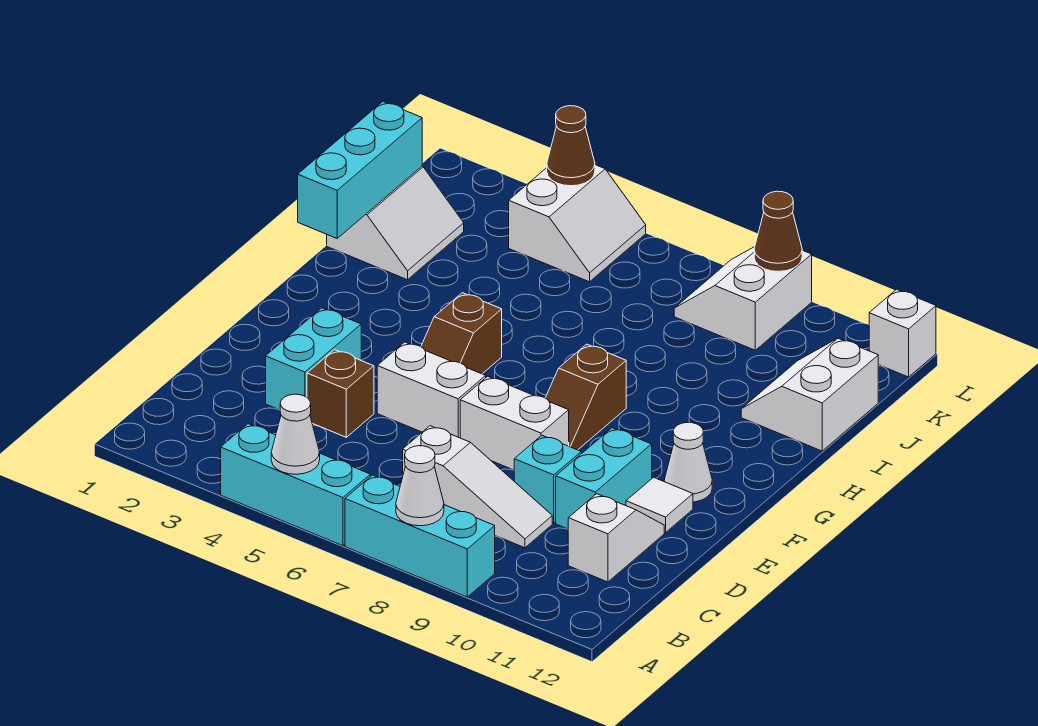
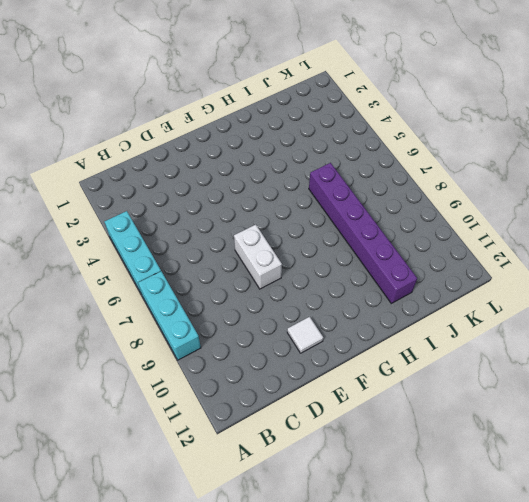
purple 1x6 brick [309,163,417,303] -> white 2x2 slope [741,338,878,451]
none -> white 1x3 slope [403,426,552,548]
none -> white 1x2 slope [568,494,664,582]
none -> cyan 1x2 brick [266,308,361,410]

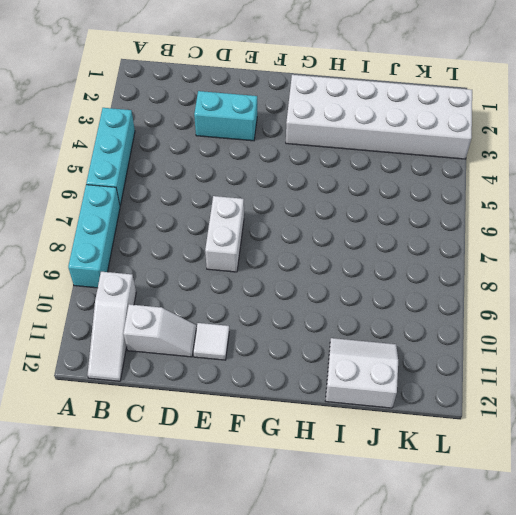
white 1x3 slope [88,272,136,381] -> white 1x3 slope moved to [403,426,552,548]
white 2x6 brick [286,75,472,159] -> white 2x2 slope [327,166,464,280]
none -> brown 1x1 brick [307,350,374,437]
none -> cyan 1x1 brick [514,435,581,523]
none -> cyan 1x2 brick [556,428,652,529]

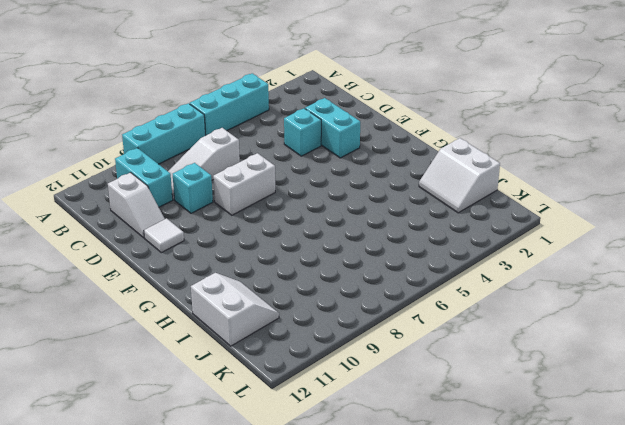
cyan 1x2 brick [115,148,173,207] -> cyan 1x2 brick moved to [556,428,652,529]
cyan 1x1 brick [284,108,321,156] -> brown 1x1 brick [307,350,374,437]
none -> white 1x2 brick [377,342,486,438]
none -> brown 1x2 slope [421,293,502,374]
none -> brown 1x2 slope [546,344,626,450]

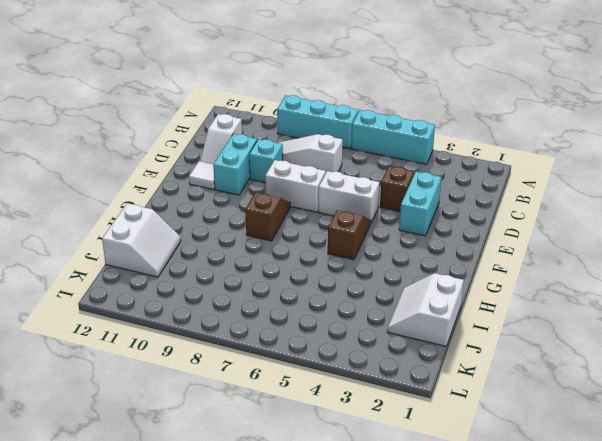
none -> white 1x1 cone [664,423,712,502]
none -> white 2x2 slope [509,165,646,282]
none -> white 2x2 slope [674,247,812,350]

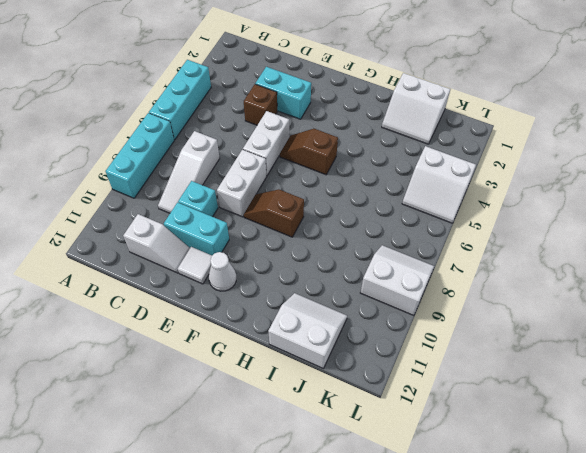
none -> white 1x1 brick [869,289,936,377]
none -> white 1x1 cone [271,394,320,474]
none -> white 1x1 cone [396,446,444,526]

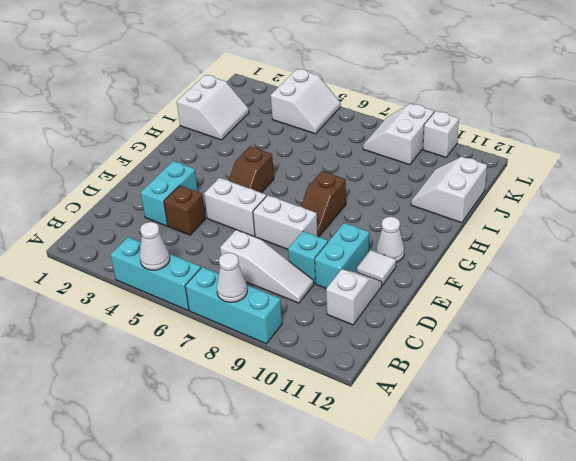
white 1x1 brick [423,111,459,157] -> white 1x1 brick moved to [869,289,936,377]
none -> cyan 1x3 brick [298,102,422,238]
none -> brown 1x1 cone [547,106,595,186]
none -> brown 1x1 cone [754,191,802,272]

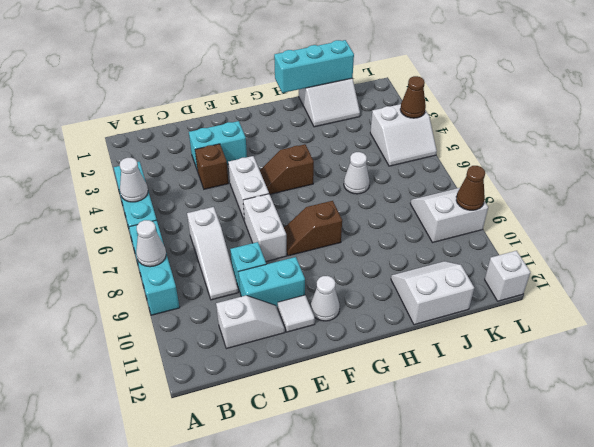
white 1x1 cone [344,152,370,194] -> none

